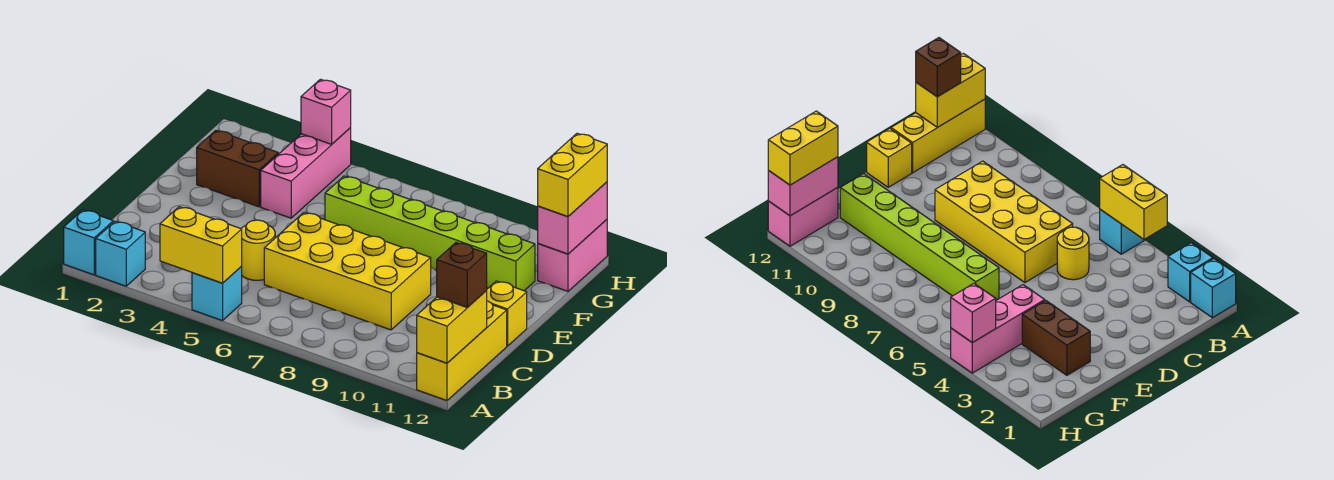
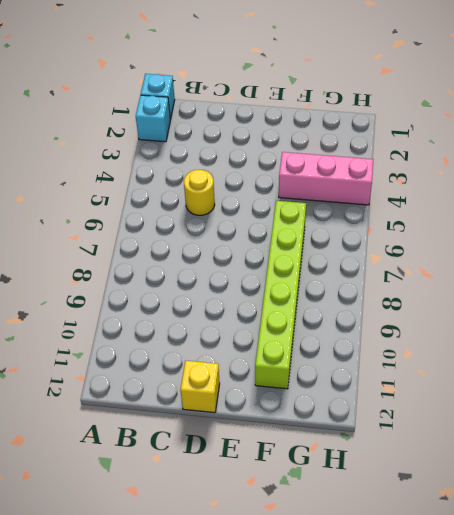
none -> cyan 1x1 brick [192,266,242,321]
none -> yellow 1x3 brick [417,301,507,401]
none -> yellow 2x4 brick [264,213,431,330]

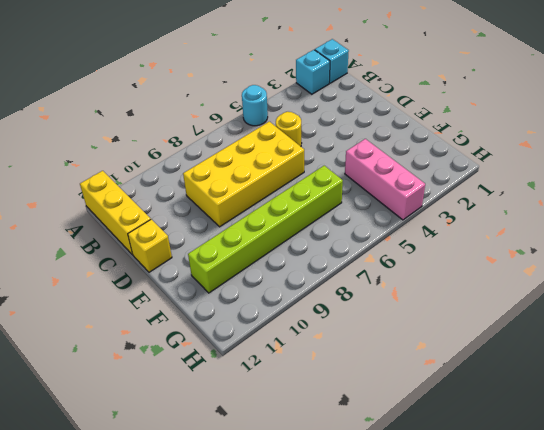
cyan 1x1 round brick [242,85,268,126] -> cyan 1x1 brick [192,266,242,321]
none -> brown 1x2 brick [197,130,278,207]
none -> pink 1x2 brick [538,220,607,291]
none -> yellow 1x2 brick [160,207,242,283]

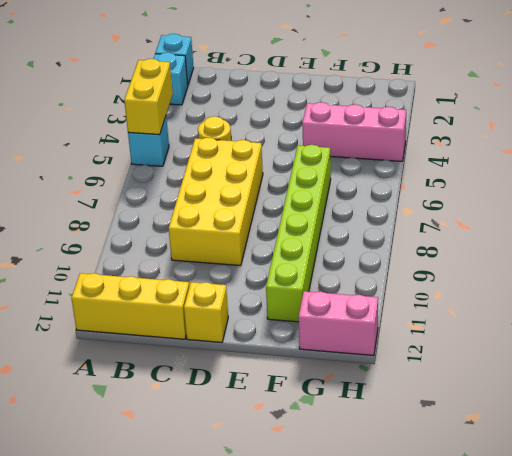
none -> brown 1x2 brick [197,130,278,207]
none -> yellow 1x2 brick [417,291,487,363]
none -> pink 1x2 brick [538,182,607,254]

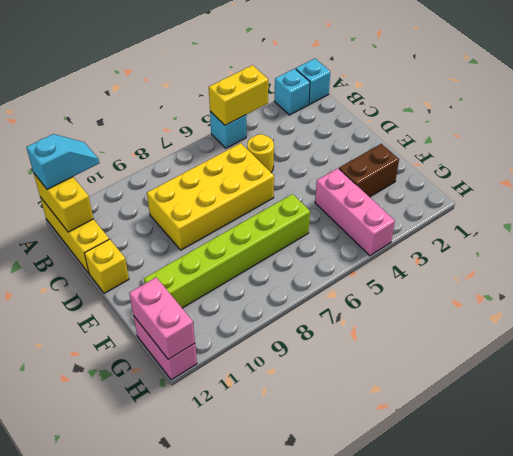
cyan 1x2 slope [27,134,99,189] -> none
none -> pink 1x1 brick [301,79,351,144]
none -> brown 1x1 brick [437,243,487,307]
none -> yellow 1x2 brick [538,133,607,216]

